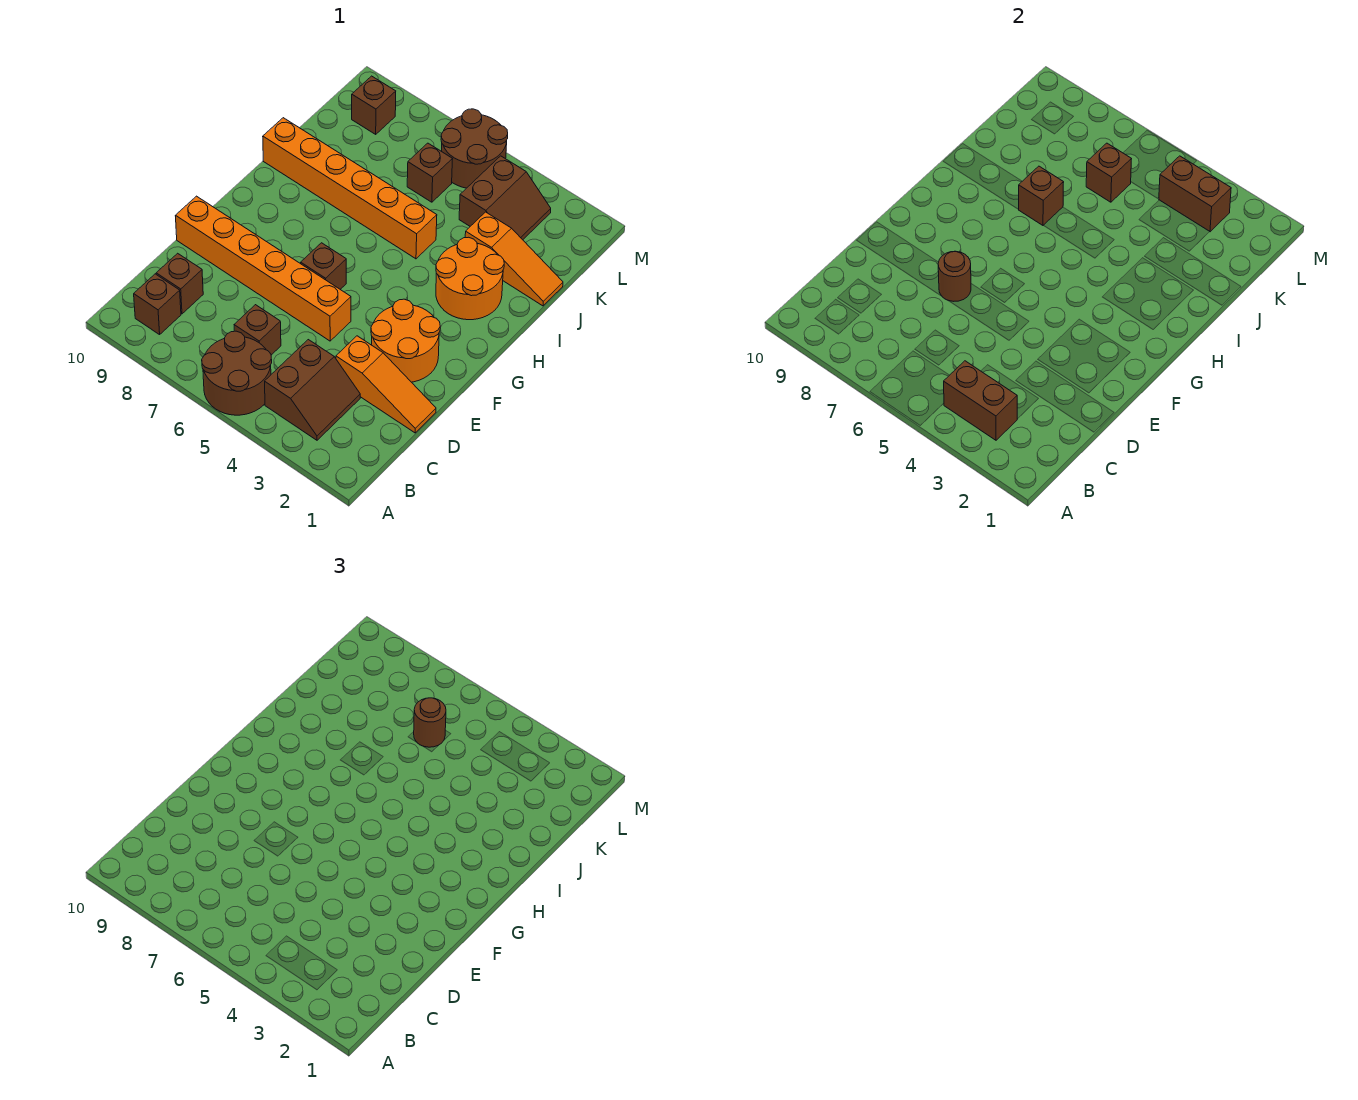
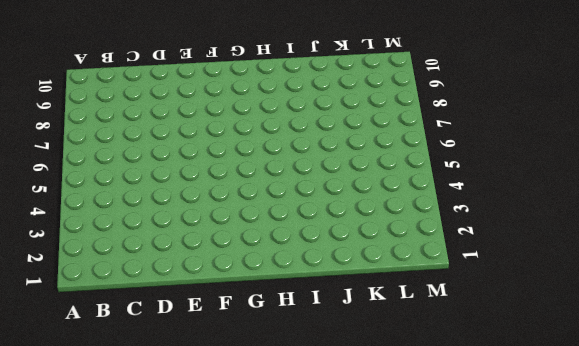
none -> brown 2x2 round brick [202,331,272,415]
none -> brown 2x2 slope [265,340,360,440]
none -> brown 1x1 brick [134,274,181,335]

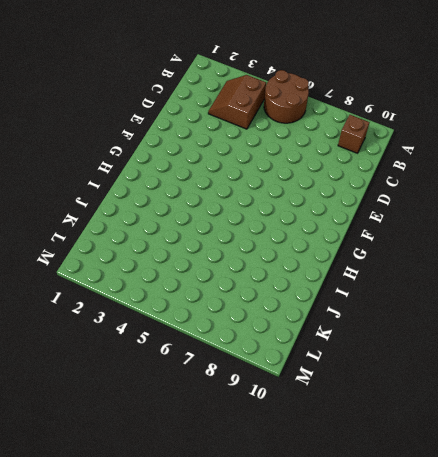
none -> brown 1x1 brick [234,305,281,355]
none -> brown 1x1 brick [156,253,203,314]
none -> orange 1x3 slope [336,336,436,433]

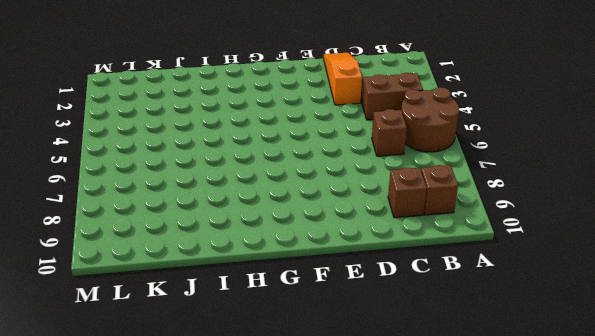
none -> orange 2x2 round brick [371,299,440,382]
none -> orange 1x6 brick [175,196,351,341]
none -> brown 1x1 brick [301,243,346,289]

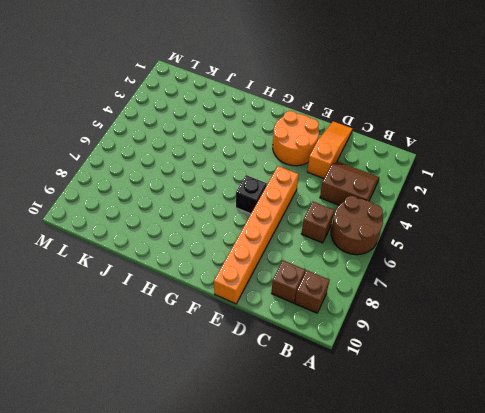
black 1x1 brick [236,175,267,214] -> brown 1x1 brick [301,243,346,289]
none -> orange 2x2 round brick [436,237,504,320]
none -> orange 1x6 brick [263,118,437,259]
none -> orange 1x3 slope [465,212,563,306]

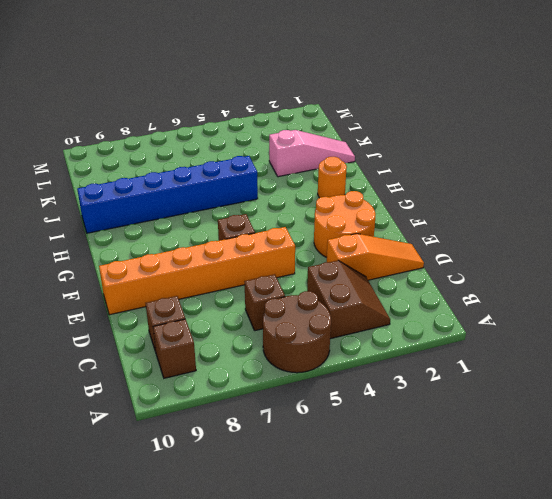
orange 1x1 round brick [318,157,347,198] -> orange 2x2 round brick [436,237,504,320]
blue 1x6 brick [77,156,258,233] -> orange 1x6 brick [263,118,437,259]
pink 1x3 slope [269,130,355,177] -> orange 1x3 slope [465,212,563,306]
none -> brown 2x2 slope [459,156,551,240]
none -> brown 1x1 brick [407,143,452,202]
none -> brown 2x2 round brick [441,109,508,188]

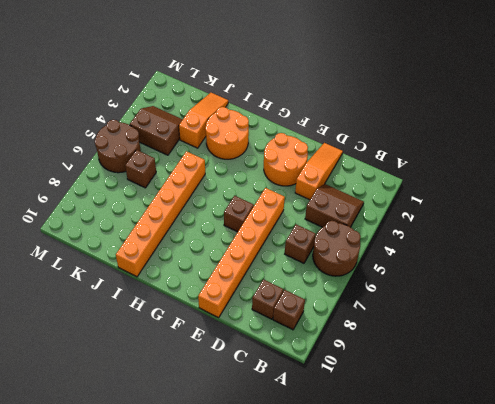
none -> brown 1x1 brick [352,76,396,134]
none -> brown 1x2 brick [944,361,1017,440]
none -> brown 1x1 round brick [938,251,971,301]

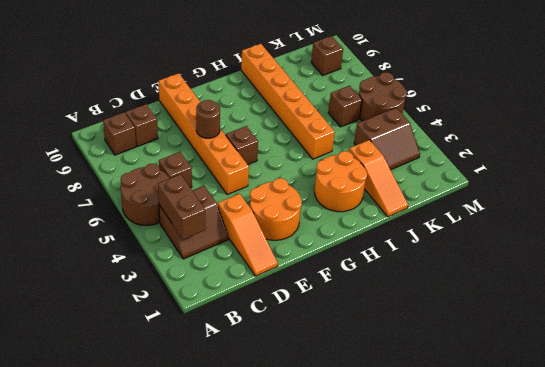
none -> brown 1x1 brick [1018,166,1064,225]
none -> brown 1x1 brick [1086,143,1131,202]
none -> brown 1x2 brick [1159,156,1231,232]

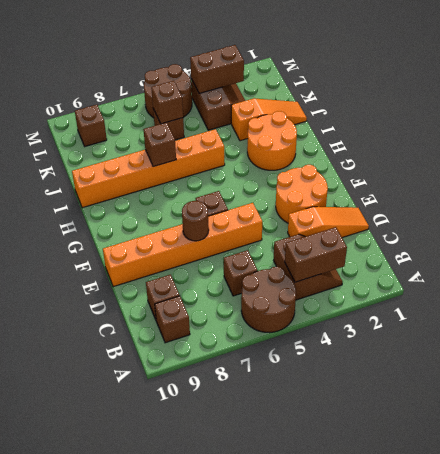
none -> brown 1x1 round brick [414,698,446,747]

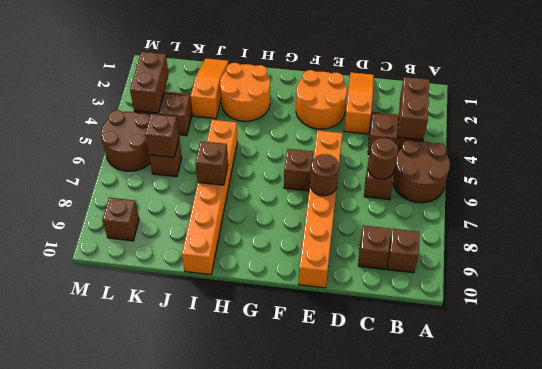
brown 1x1 round brick [368,138,398,179] -> brown 1x1 round brick moved to [414,698,446,747]

